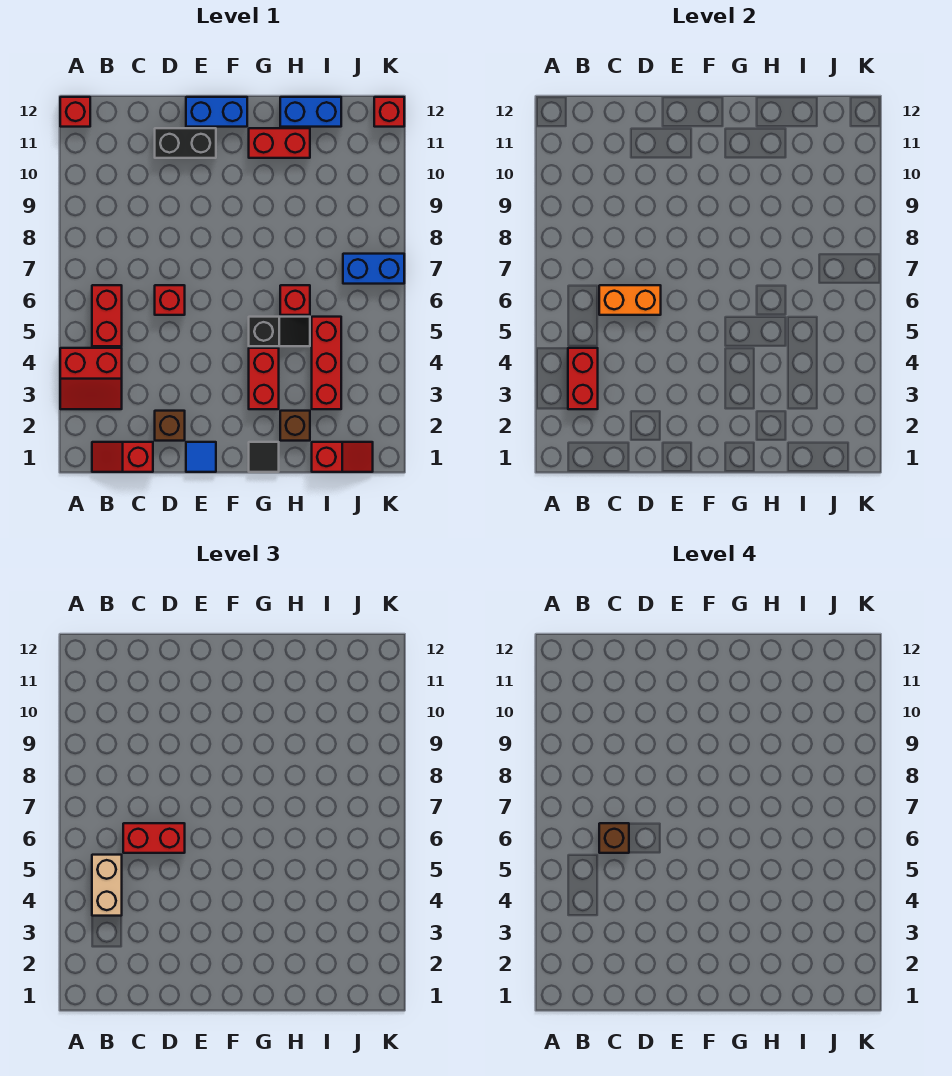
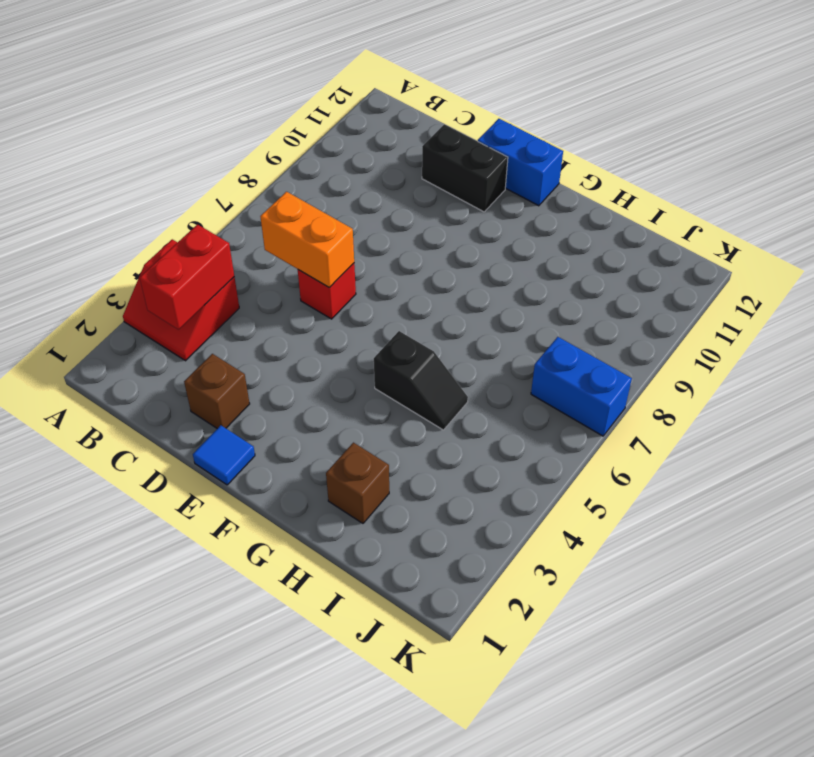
none -> red 1x1 brick [60,97,90,127]
none -> red 1x2 slope [92,442,153,472]
none -> red 1x2 brick [92,285,122,346]

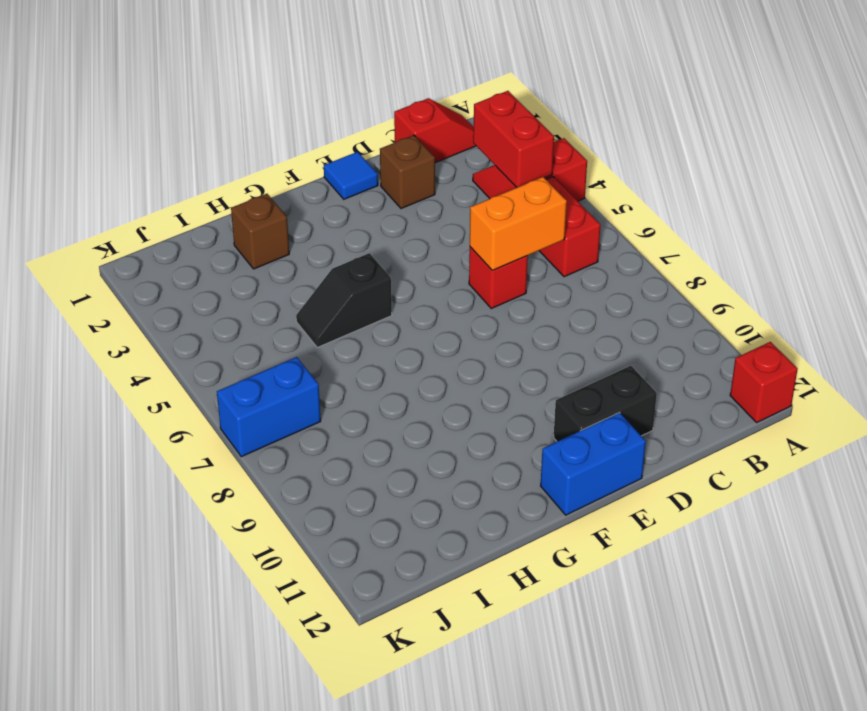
none -> black 1x1 tile [249,442,279,472]
none -> red 1x2 brick [249,348,279,409]
none -> red 1x2 brick [249,128,310,158]

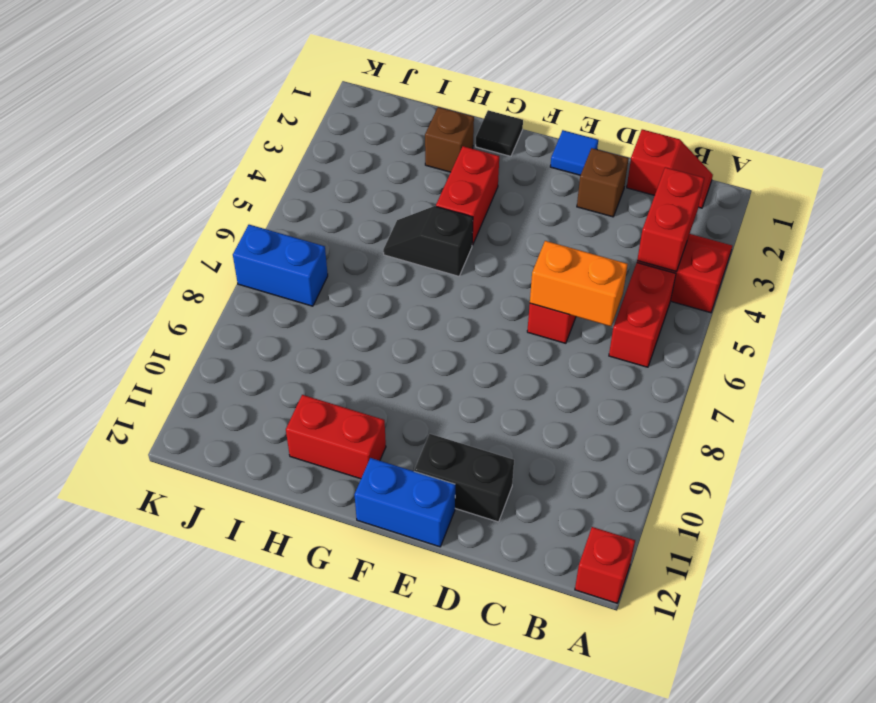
none -> red 1x1 brick [280,285,310,315]
none -> blue 1x2 brick [280,97,341,127]
none -> red 1x2 slope [312,442,373,472]

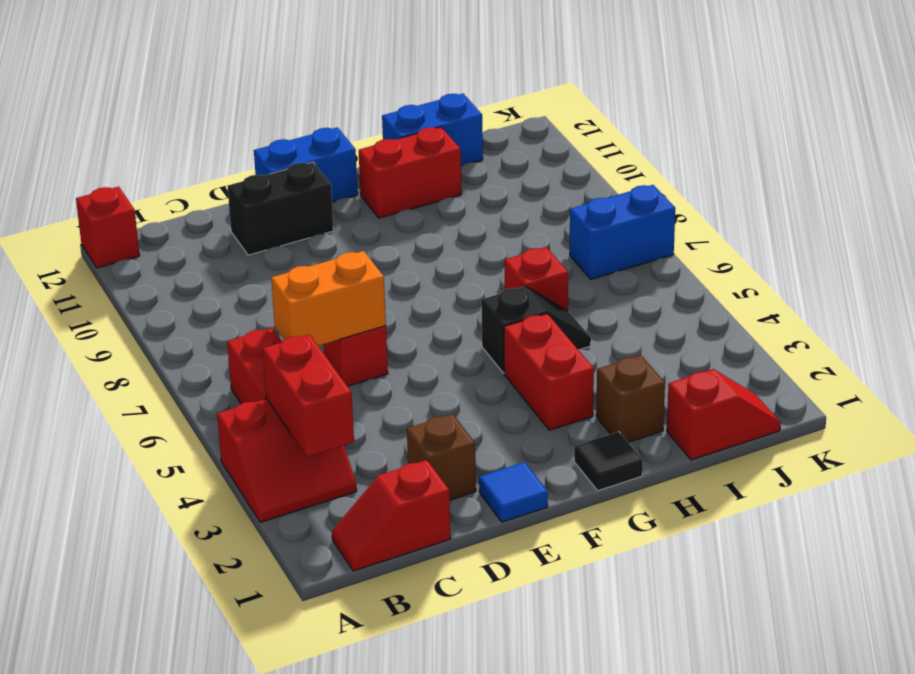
none -> red 1x3 brick [312,317,341,409]
none -> red 1x1 brick [374,97,404,127]
none -> tan 1x2 brick [92,855,122,916]

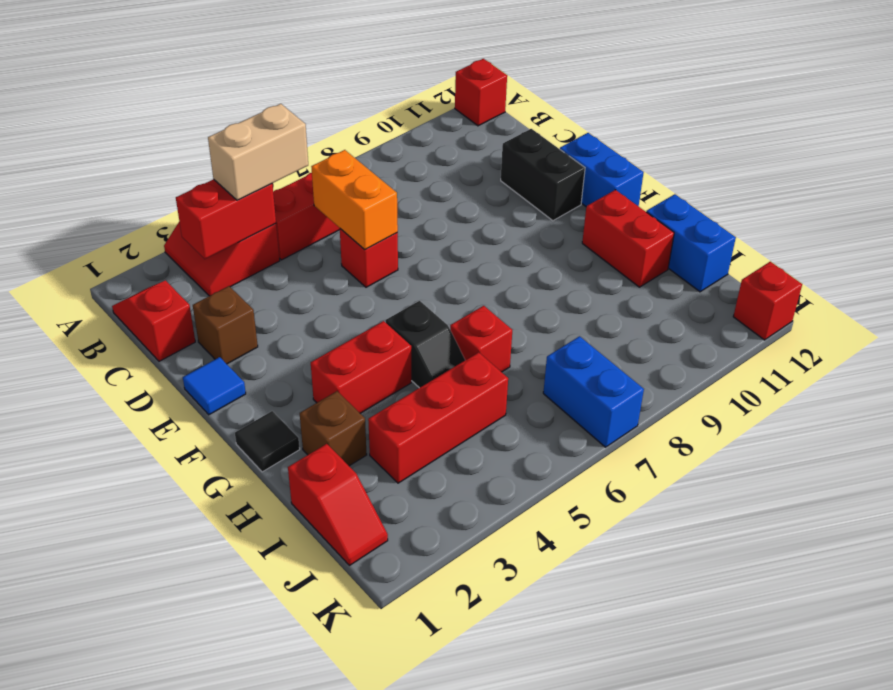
none -> red 1x2 brick [123,823,185,853]
none -> brown 1x1 brick [599,823,629,853]

